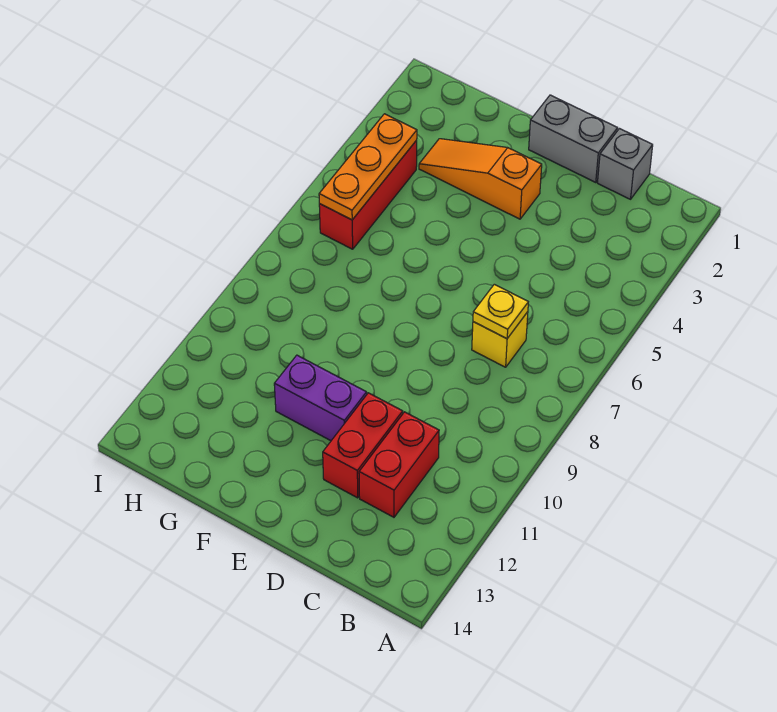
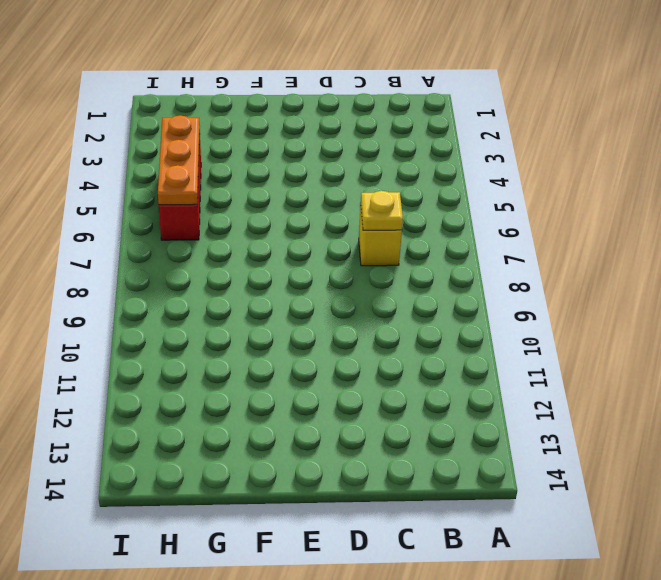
none -> grey 1x1 brick [597,129,653,199]
none -> red 1x2 brick [359,412,439,517]

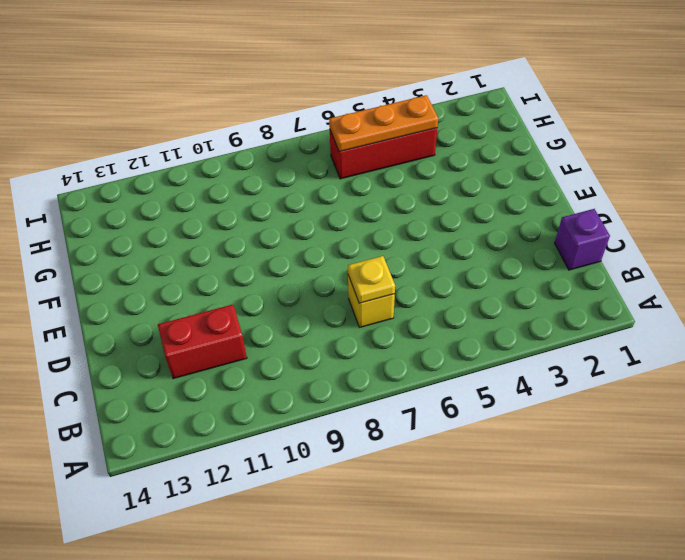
purple 1x1 brick [555,209,610,270] -> grey 1x1 brick [597,129,653,199]
none -> grey 1x2 brick [529,95,618,182]
none -> red 1x2 brick [323,393,403,498]

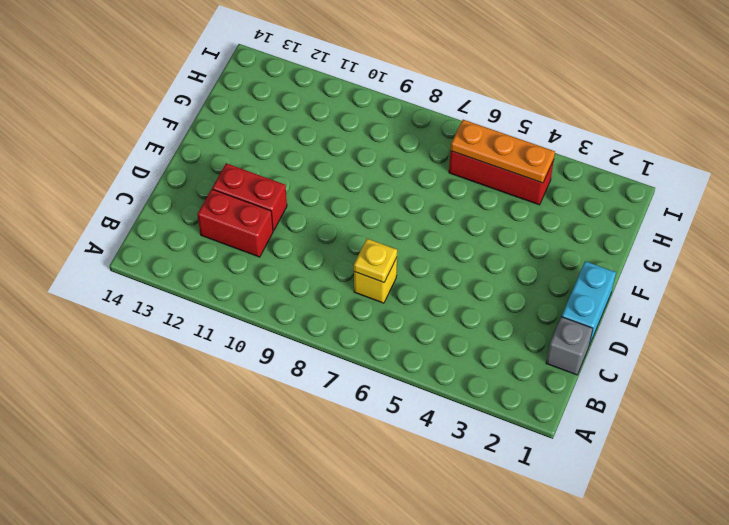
cyan 1x2 brick [562,261,616,345] -> grey 1x2 brick [529,95,618,182]
none -> orange 1x3 slope [419,139,542,219]
none -> purple 1x2 brick [274,355,367,441]

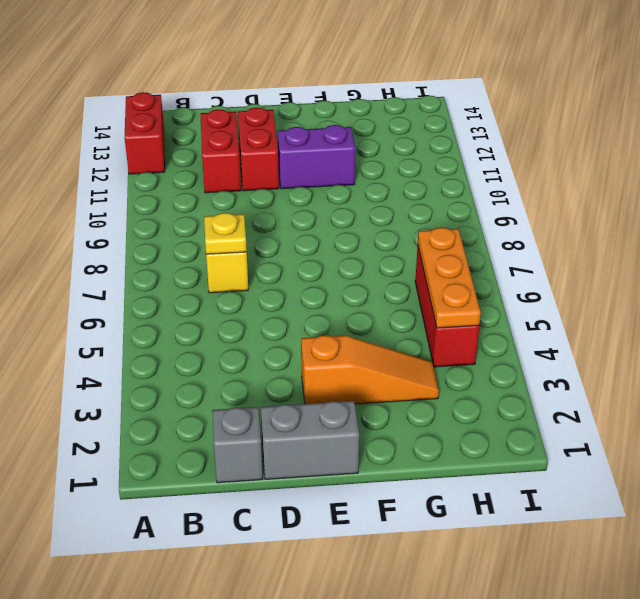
red 1x2 brick [125,92,165,174] -> none

